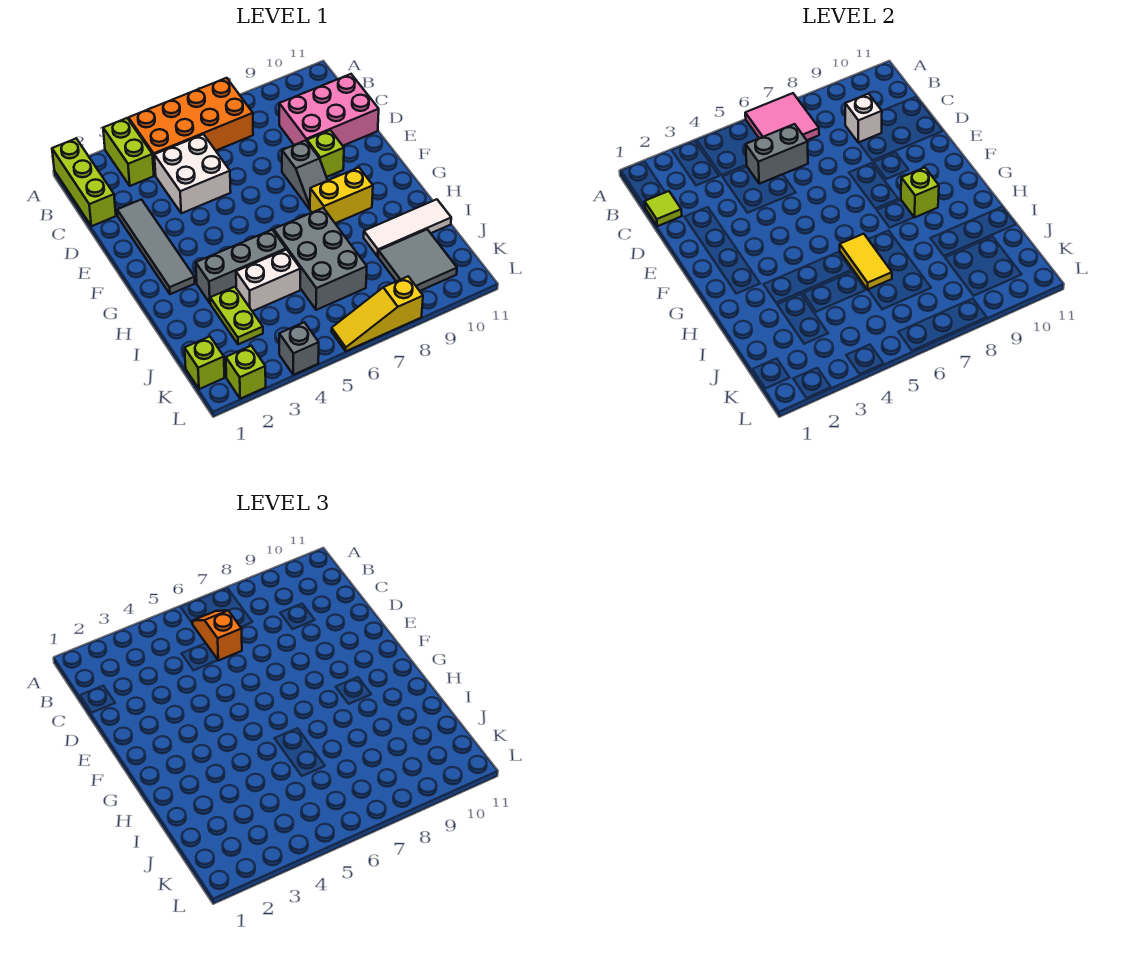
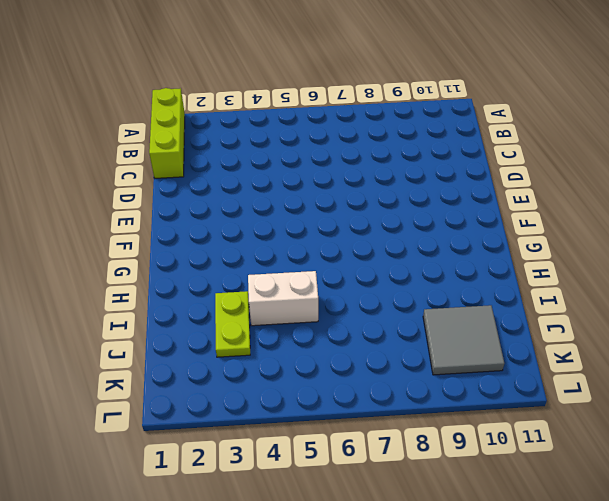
none -> lime 1x2 brick [103,118,154,186]
none -> orange 2x4 brick [129,78,253,176]
none -> white 2x2 brick [154,134,231,213]

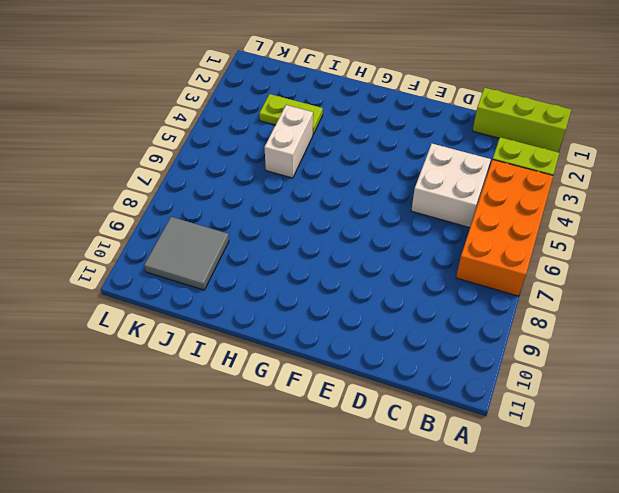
none -> pink 2x3 brick [279,74,379,146]
none -> grey 1x4 tile [117,200,195,294]
none -> grey 1x2 slope [282,140,328,209]

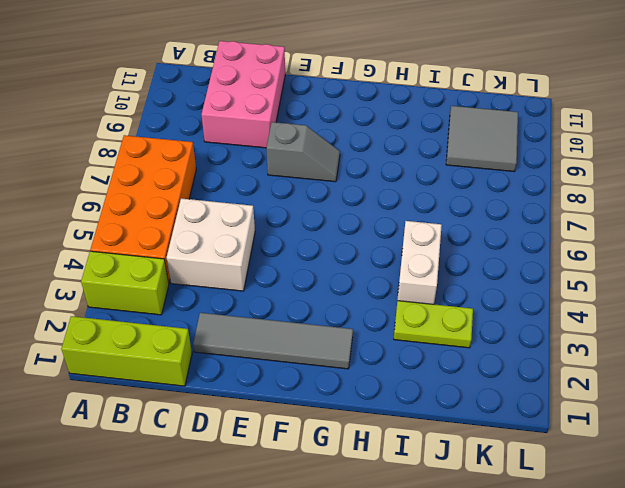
none -> lime 1x1 brick [307,130,344,177]
none -> yellow 1x2 brick [310,168,373,223]
none -> grey 1x3 brick [196,230,286,303]

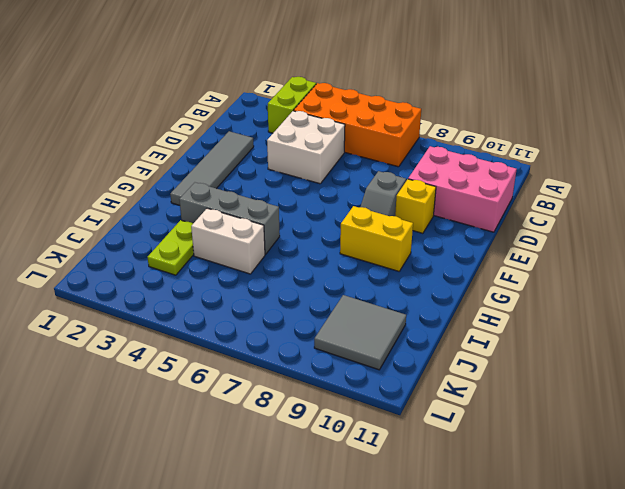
yellow 1x1 brick [395,179,436,233] -> lime 1x1 brick [307,130,344,177]
none -> lime 1x3 brick [52,139,116,226]
none -> grey 2x3 brick [274,208,367,310]
none -> white 1x3 tile [364,199,451,256]

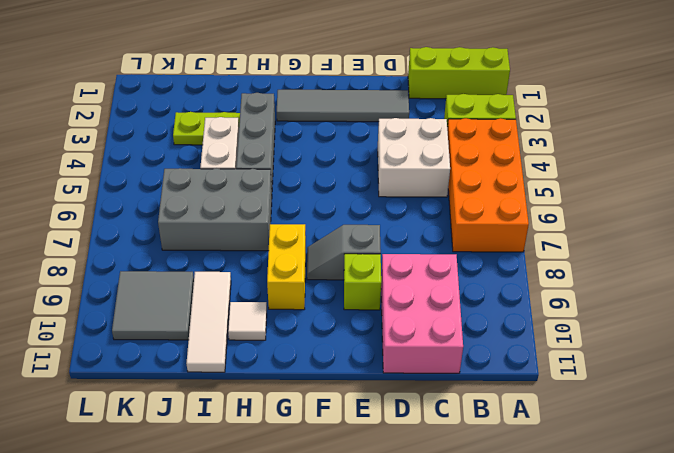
white 1x1 tile [228,302,267,340] -> none
none -> lime 1x1 brick [185,336,224,389]
none -> lime 1x1 brick [226,346,266,399]
none -> grey 1x1 brick [279,322,319,375]

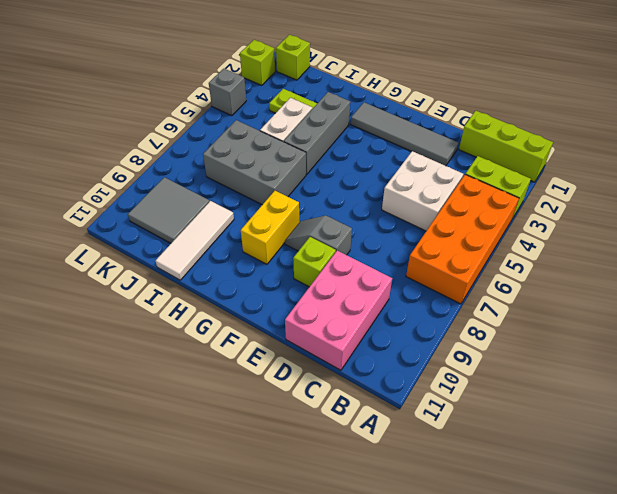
none -> yellow 1x3 slope [331,276,423,351]
none -> pink 2x2 tile [745,93,819,140]
none -> lime 1x1 tile [645,191,682,226]

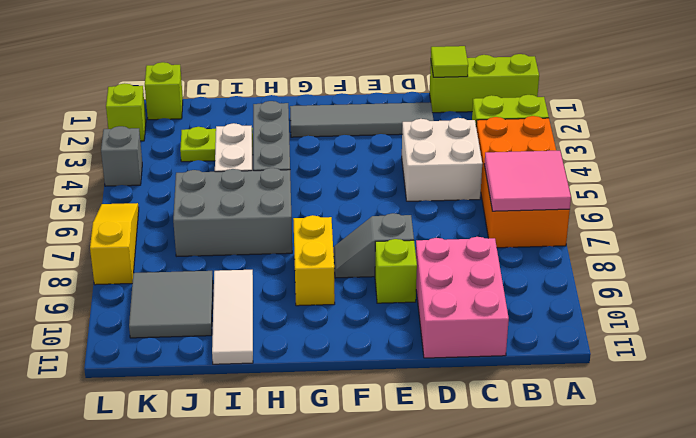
none -> grey 1x2 brick [746,124,808,184]
none -> white 1x1 brick [845,94,882,143]
none -> lime 1x1 brick [901,168,939,218]

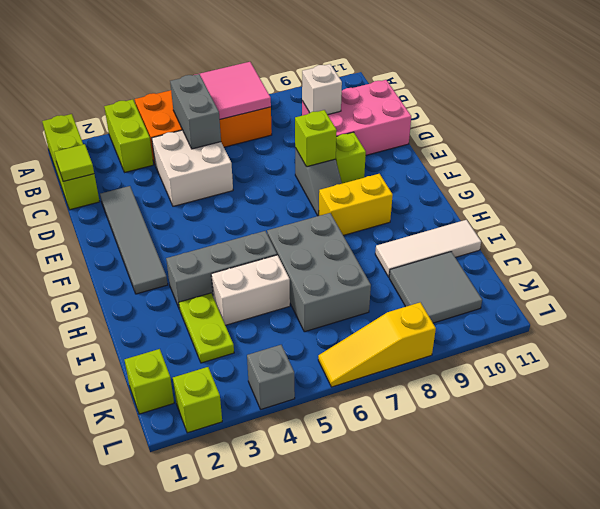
grey 1x2 brick [170,74,221,149] -> grey 1x2 brick turned to [746,124,808,184]
lime 1x1 brick [295,110,337,167] -> lime 1x1 brick moved to [901,168,939,218]
none -> yellow 1x2 tile [840,234,892,289]
none -> orange 1x2 slope [192,611,242,660]

